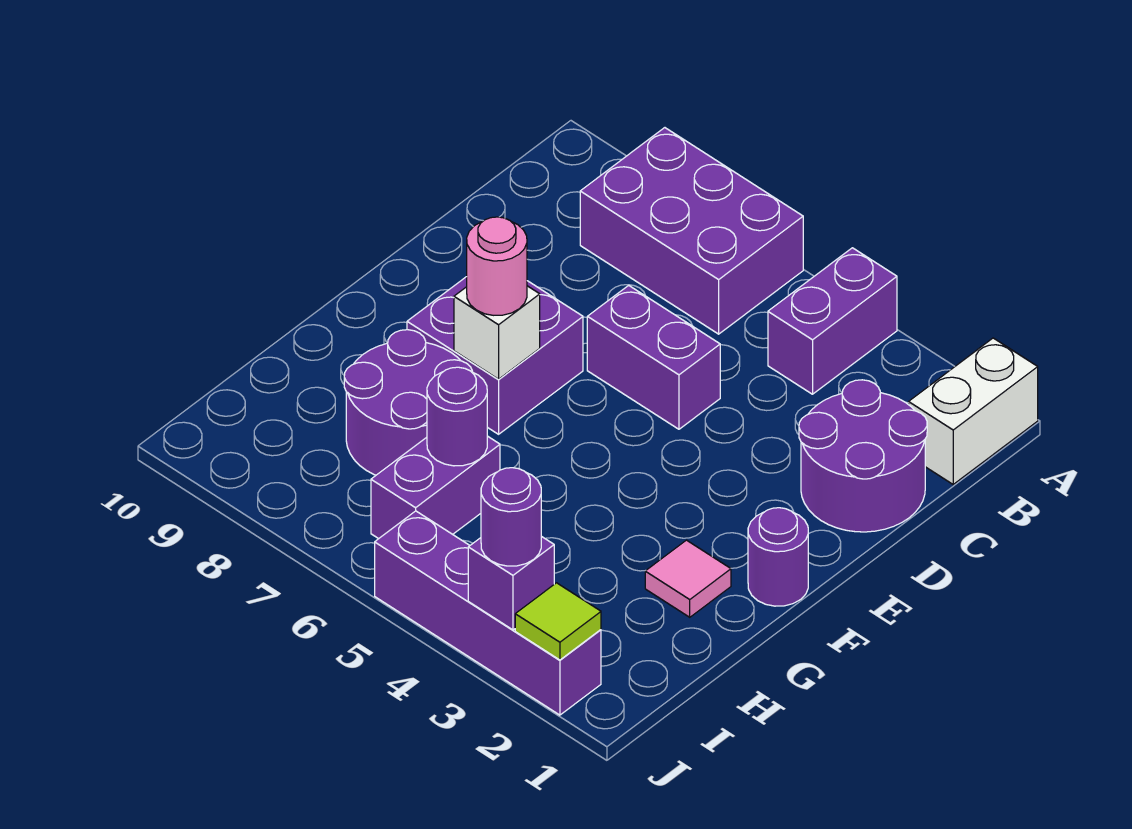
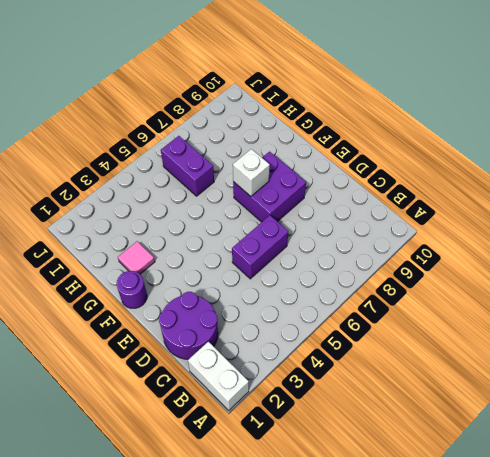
none -> purple 1x2 brick [768,248,897,394]
none -> purple 2x3 brick [580,128,803,334]
none -> purple 2x2 round brick [344,330,473,475]

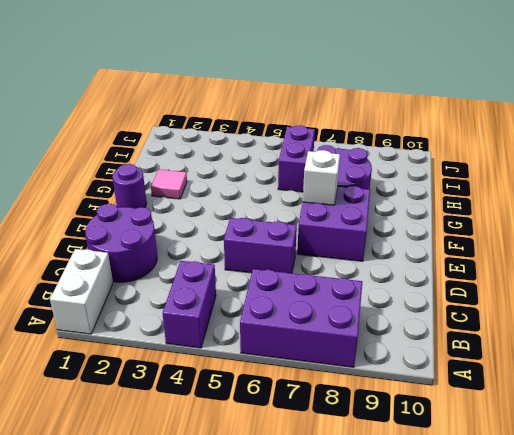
none -> purple 1x4 brick [375,511,601,715]
none -> purple 1x1 round brick [427,367,487,466]
none -> lime 1x1 tile [515,583,601,660]

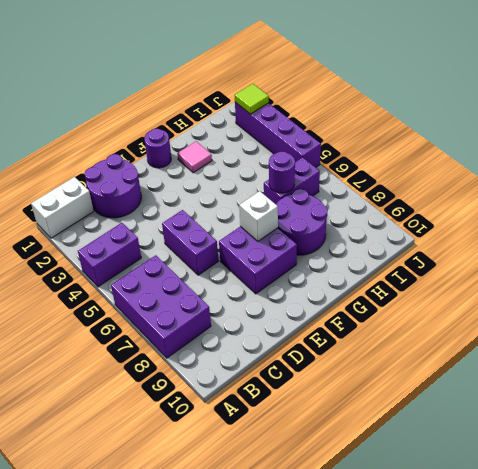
none -> purple 1x1 brick [468,536,554,630]
none -> pink 1x1 round brick [467,217,527,315]
none -> purple 1x1 round brick [481,468,541,566]

